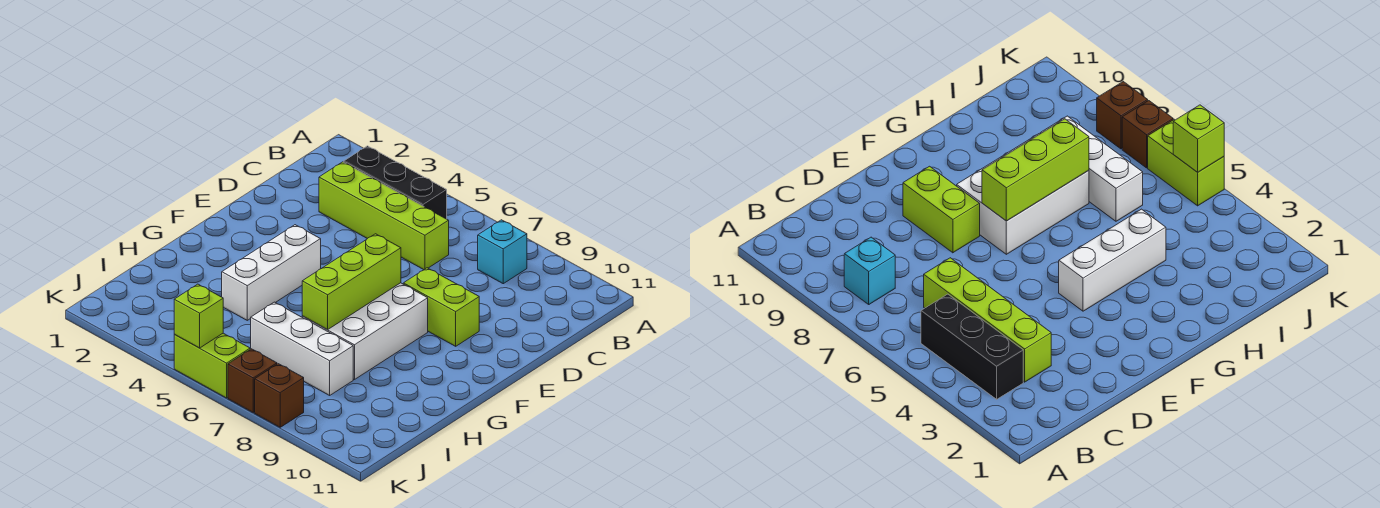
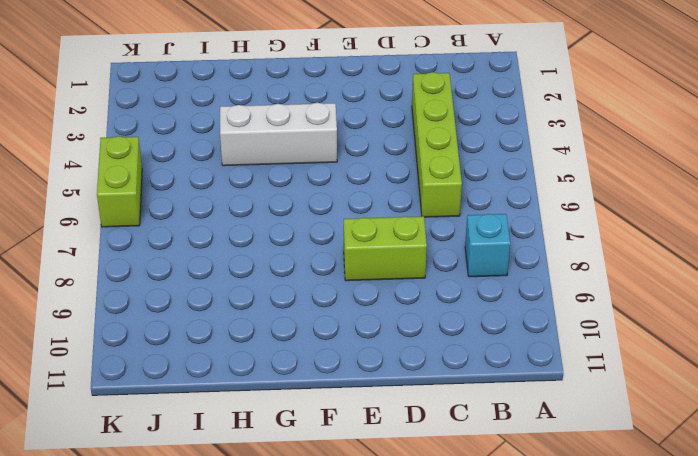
lime 1x2 brick [344,216,427,281] -> lime 1x2 brick turned to [403,268,479,346]
none -> black 1x3 brick [344,146,447,219]
none -> white 2x3 brick [302,283,428,380]
none -> white 1x3 brick [251,302,353,395]

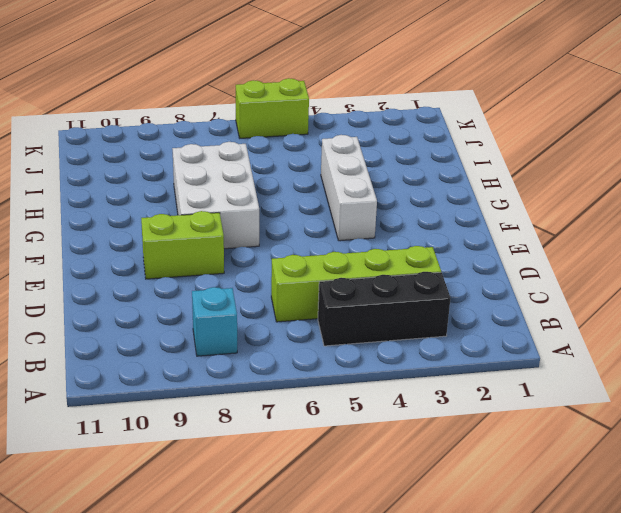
none -> white 1x3 brick [251,302,353,395]
none -> brown 1x1 brick [228,349,277,413]
none -> brown 1x1 brick [255,364,304,427]

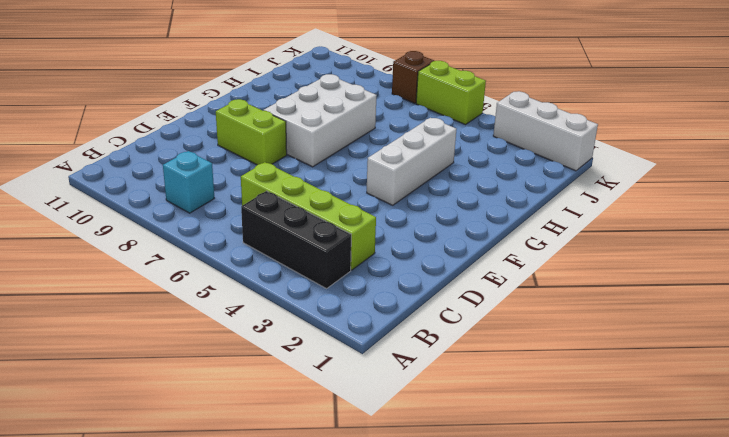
white 1x3 brick [493,91,598,171] -> white 1x3 brick moved to [251,302,353,395]
none -> brown 1x1 brick [255,364,304,427]
none -> lime 1x3 brick [302,234,401,330]
none -> lime 1x1 brick [174,284,223,348]

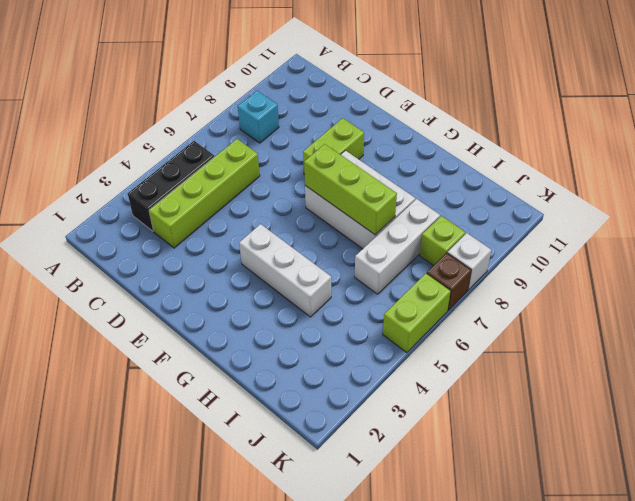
lime 1x1 brick [420,216,465,266] -> lime 1x1 brick moved to [174,284,223,348]
white 1x1 brick [448,233,491,290] -> brown 1x1 brick [255,364,304,427]

